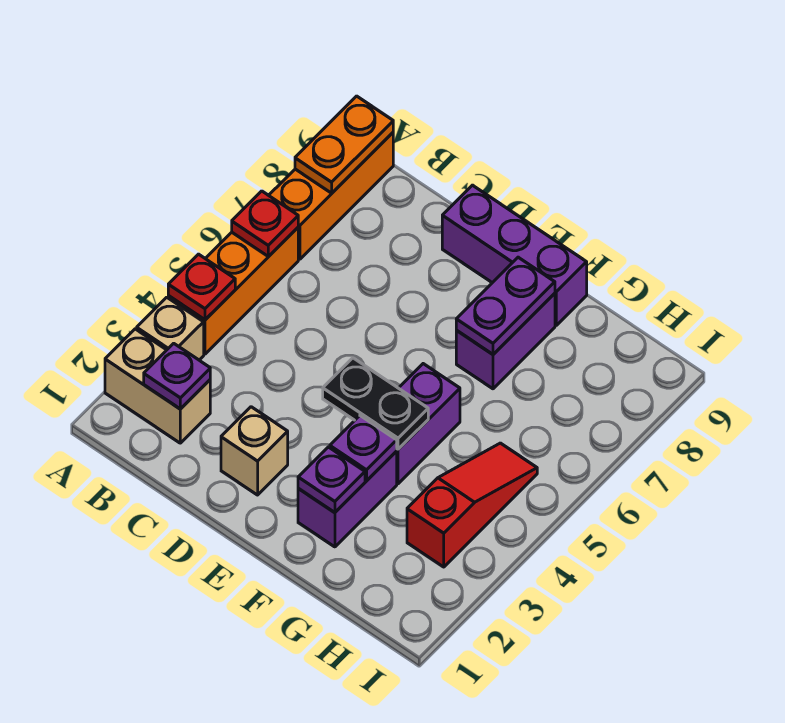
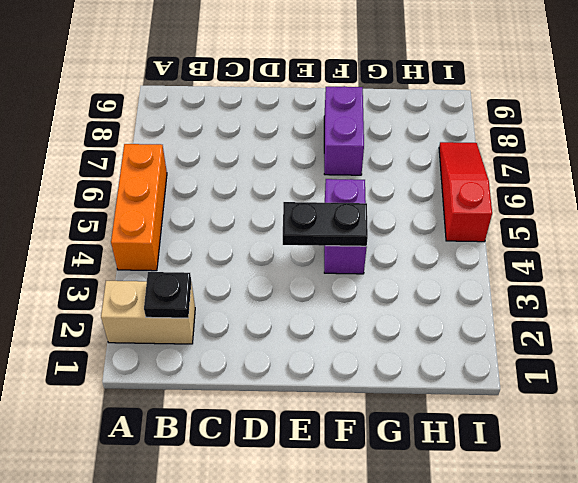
black 1x1 plate [144,272,191,318] -> purple 1x1 plate [144,343,210,409]
red 1x3 slope [439,142,492,242] -> red 1x3 slope moved to [407,443,537,567]
none -> tan 1x1 brick [137,297,204,360]
none -> orange 1x3 brick [269,133,393,259]
none -> tan 1x1 brick [221,407,288,495]

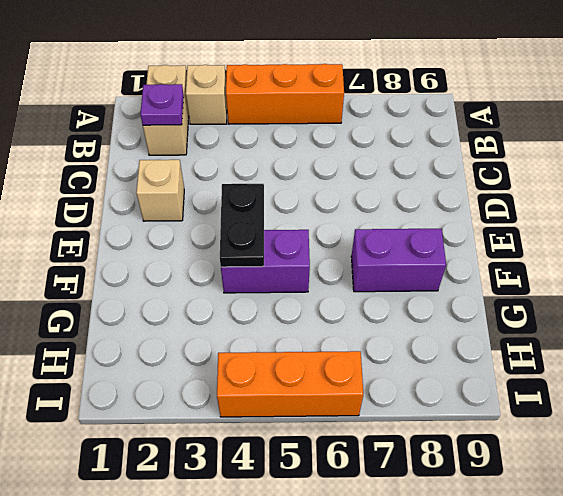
orange 1x3 brick [217,351,363,417] -> orange 1x3 brick moved to [269,133,393,259]
none -> purple 1x3 brick [442,185,587,325]
none -> purple 1x2 brick [298,452,397,547]
none -> red 1x3 slope [407,443,537,567]

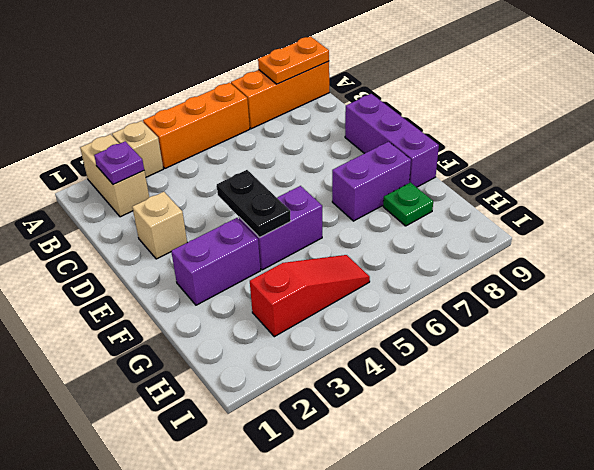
green 1x1 plate [383,182,433,226] -> none
none -> red 1x1 plate [168,254,235,320]
none -> red 1x1 plate [232,191,298,257]
none -> purple 1x1 plate [298,447,365,513]

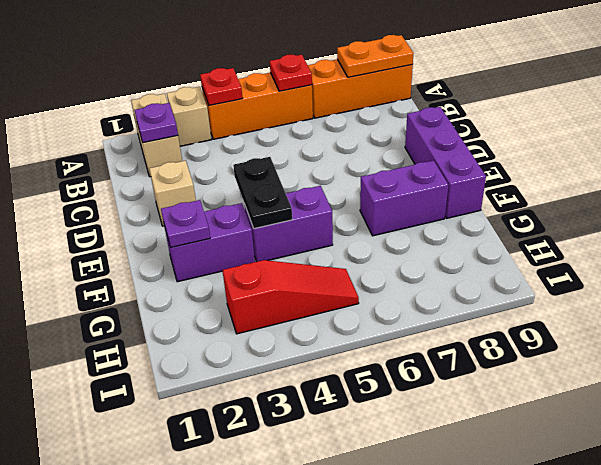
none -> purple 1x1 plate [330,416,397,481]
none -> purple 1x2 plate [456,257,555,354]

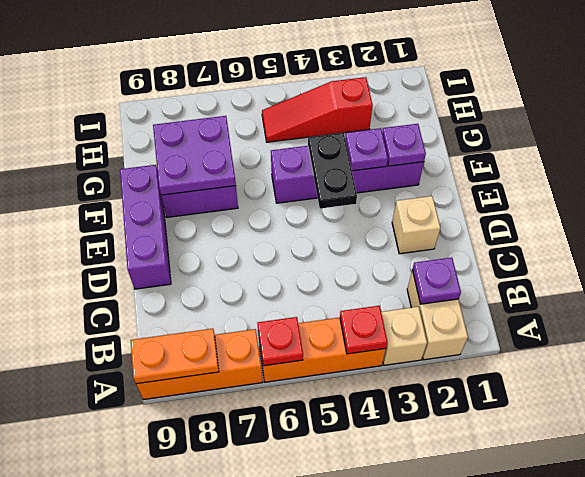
purple 2x2 plate [153,116,236,195] -> purple 1x2 plate [456,257,555,354]

